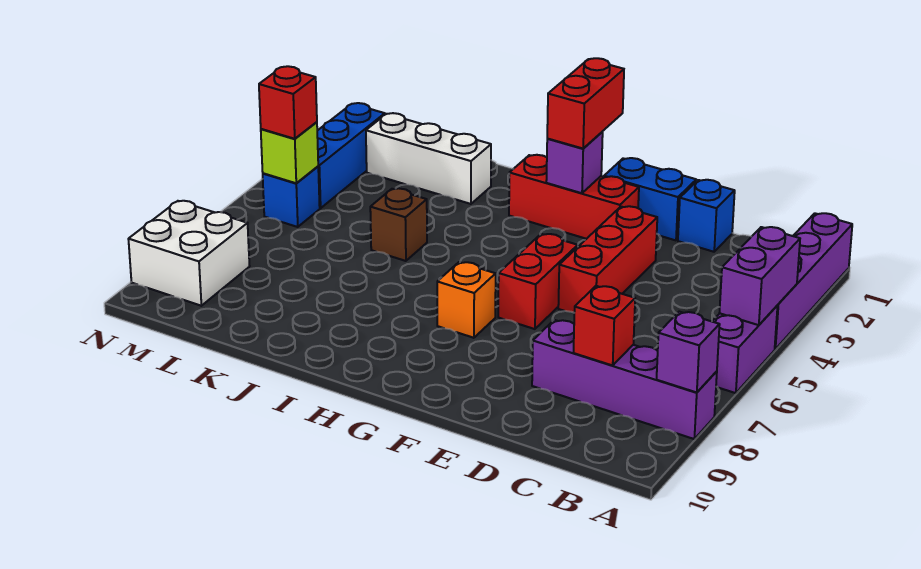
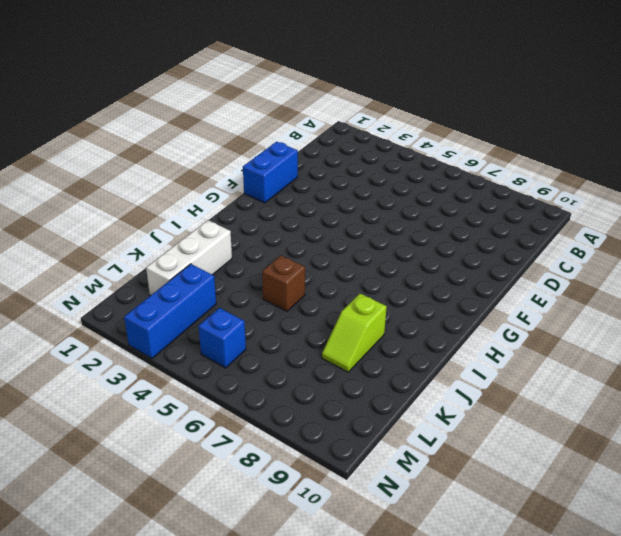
lime 1x2 slope [322,294,387,372] -> none
blue 1x3 brick [124,264,216,358] -> blue 1x3 brick turned to [317,103,385,208]
none -> purple 1x4 brick [775,213,852,349]
none -> purple 1x2 brick [712,306,778,393]
none -> purple 1x4 brick [532,320,717,439]

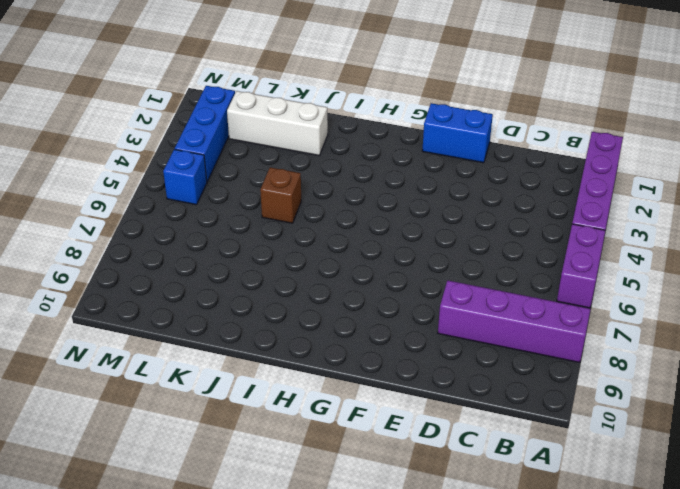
none -> blue 1x1 brick [678,180,735,252]
none -> red 1x3 brick [558,206,657,313]
none -> red 1x3 brick [509,155,639,239]

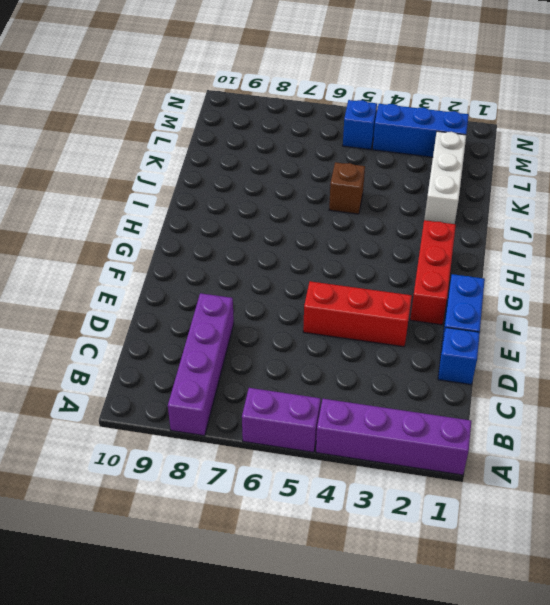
none -> red 1x2 brick [498,234,578,329]
none -> orange 1x1 brick [437,262,496,338]
none -> white 2x2 brick [128,201,250,306]

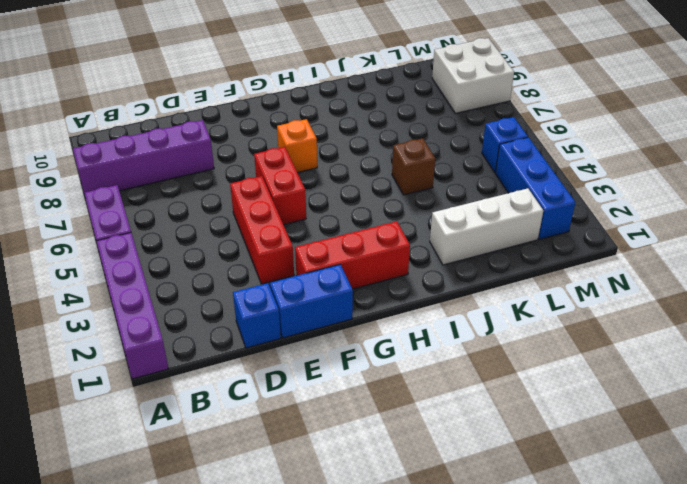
none -> purple 1x2 brick [720,227,800,325]
none -> purple 1x1 brick [657,312,720,392]
none -> red 1x1 brick [573,286,635,365]

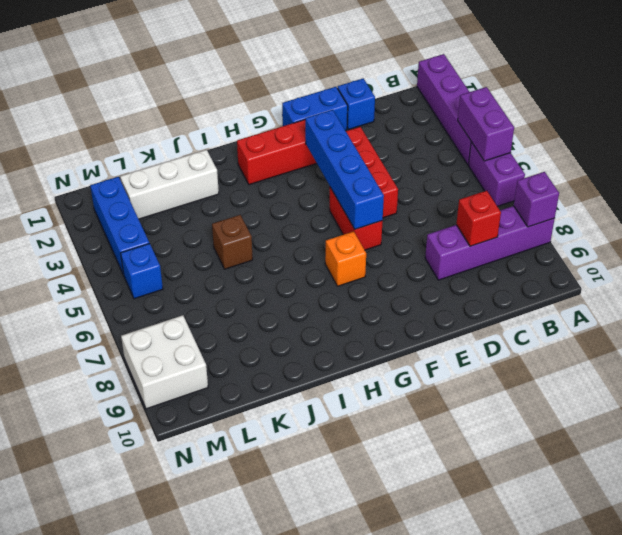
blue 1x4 brick [305,110,384,229] -> none
none -> purple 1x1 brick [546,132,603,193]
none -> lime 1x1 brick [261,122,318,183]
none -> red 1x2 brick [547,58,624,148]

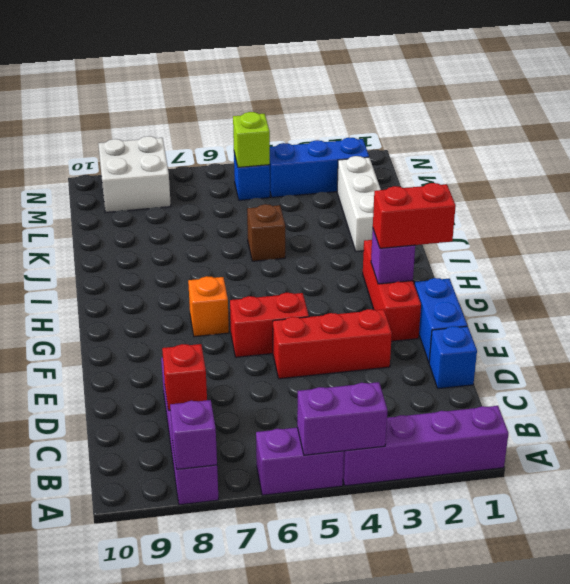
none -> red 1x1 brick [259,66,317,139]

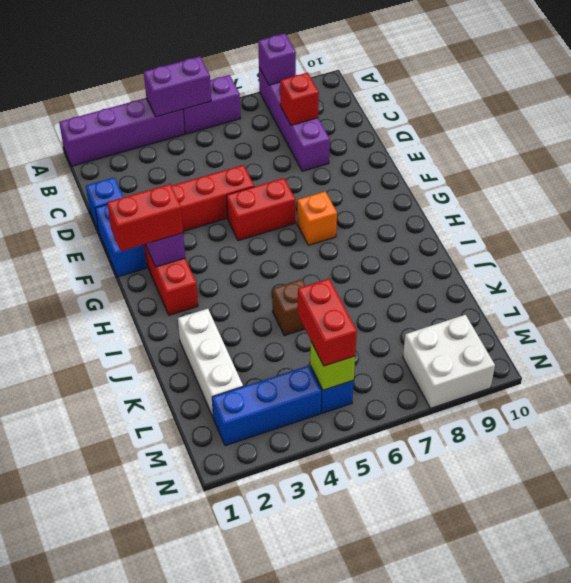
red 1x2 brick [298,279,357,366] -> red 1x1 brick [259,66,317,139]

